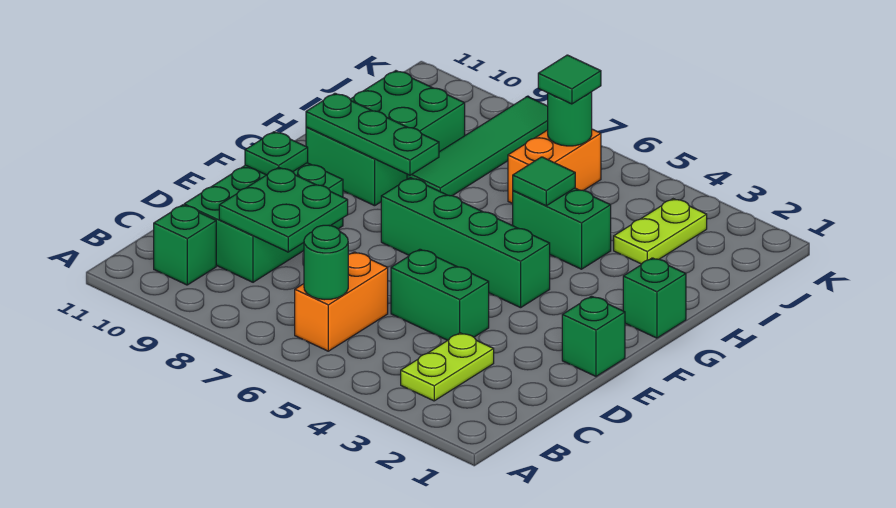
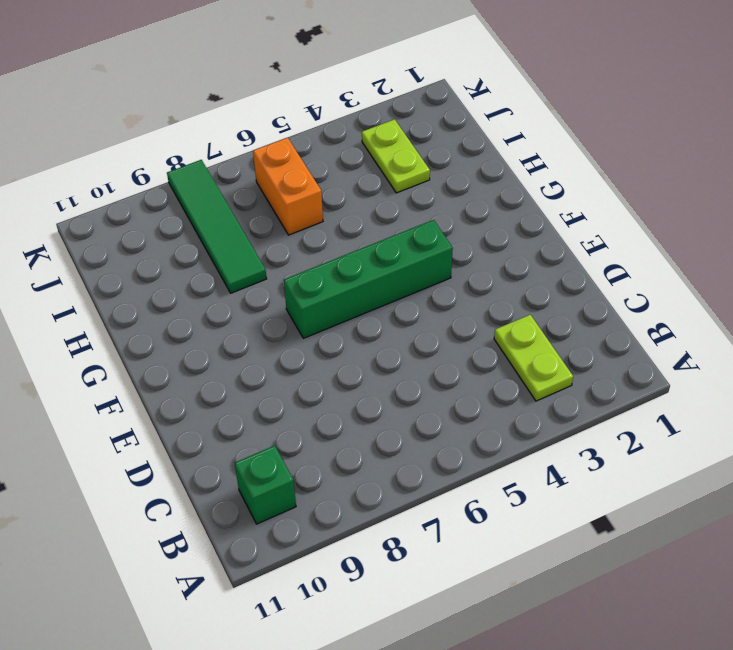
none -> orange 1x2 brick [295,252,388,351]
none -> green 2x3 brick [184,163,343,282]
none -> green 1x2 brick [391,249,489,340]

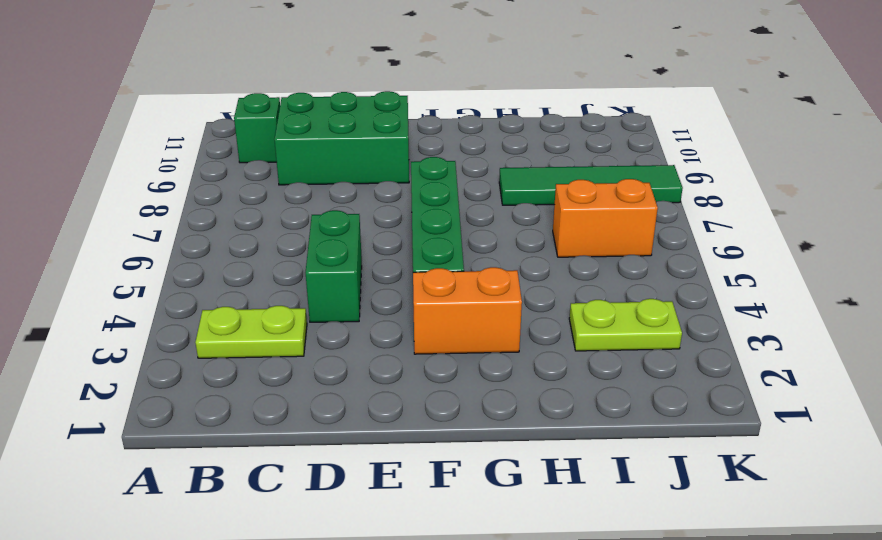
orange 1x2 brick [413,267,522,354] -> orange 1x2 brick moved to [295,252,388,351]
none -> green 1x1 brick [562,296,625,376]
none -> green 1x1 brick [623,258,686,338]
none -> green 2x3 brick [306,71,465,206]

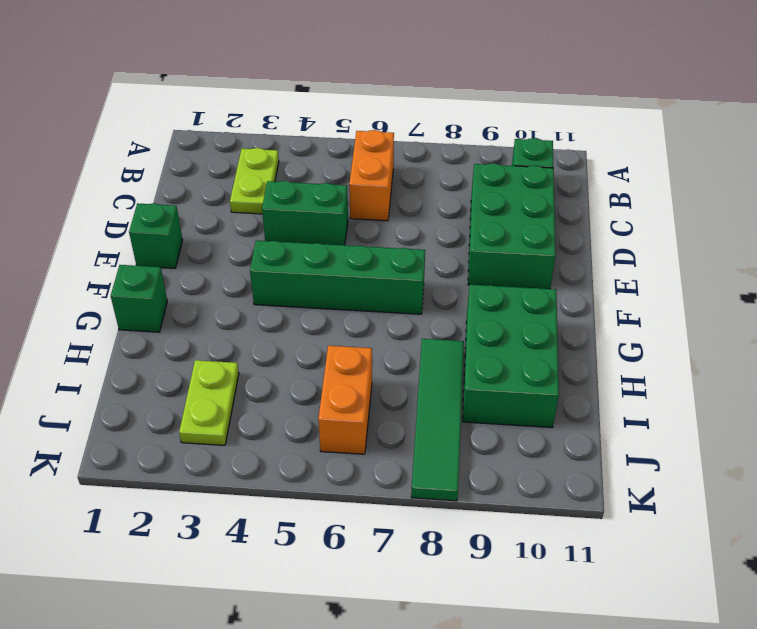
none -> green 1x2 brick [513,188,611,269]
none -> green 1x1 round brick [304,225,348,300]
none -> green 2x2 plate [219,168,348,252]

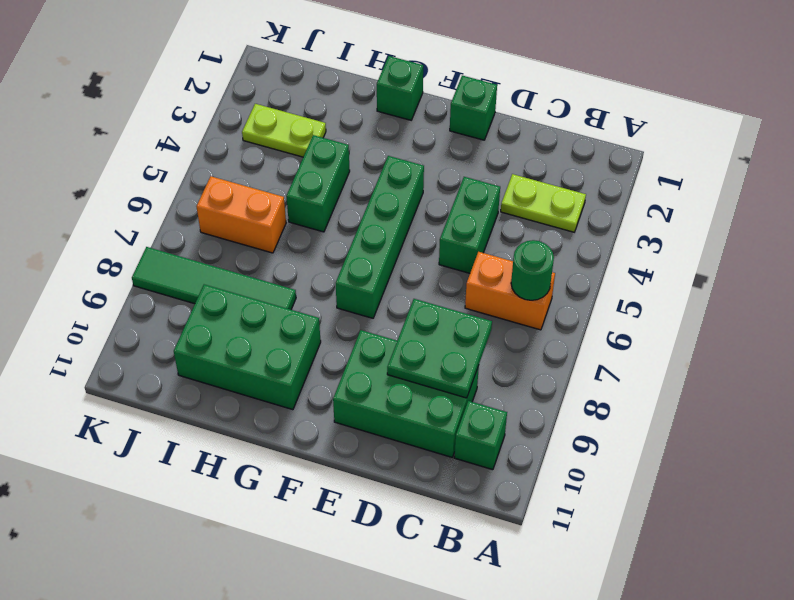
none -> green 1x1 plate [245,132,308,175]
none -> green 1x3 plate [306,93,439,175]
none -> green 1x1 tile [513,157,575,206]

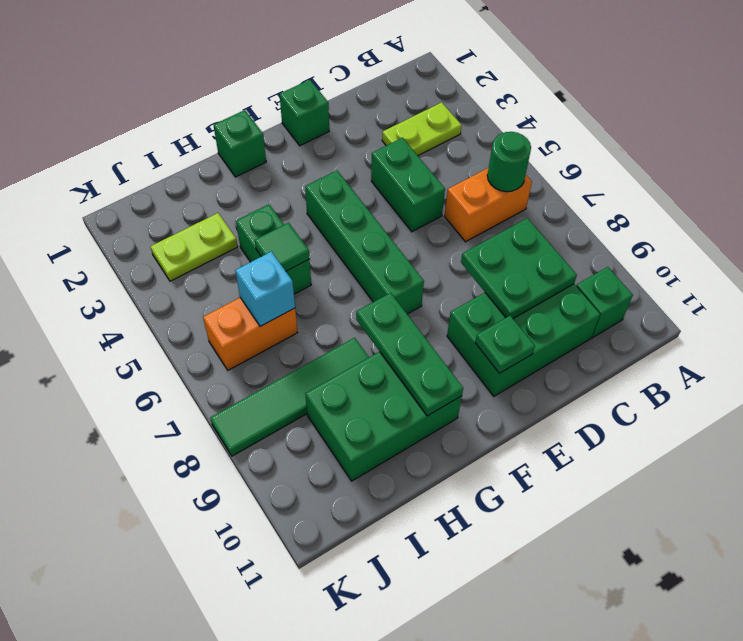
cyan 1x1 brick [235,252,295,326] -> none
none -> green 1x1 round brick [548,92,592,146]
none -> green 1x1 tile [538,55,601,104]

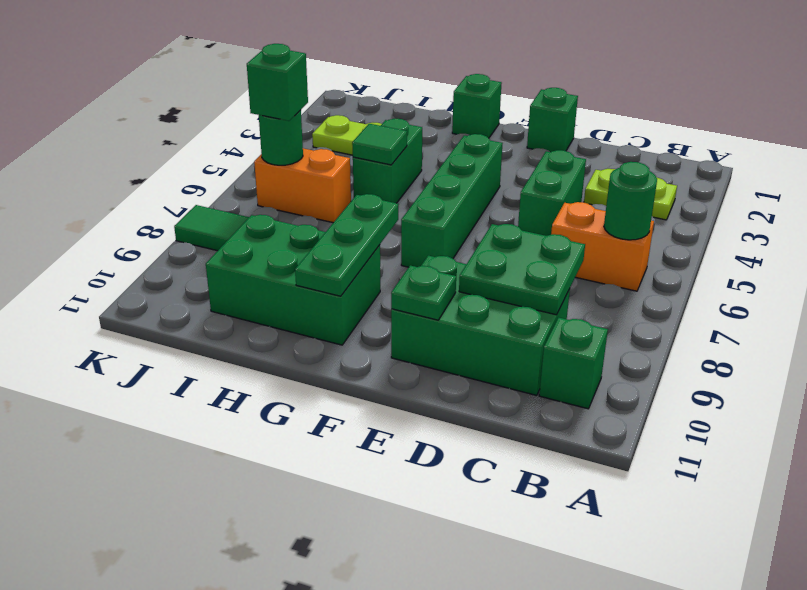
green 1x1 brick [247,44,308,121] -> green 1x1 tile [538,55,601,104]

